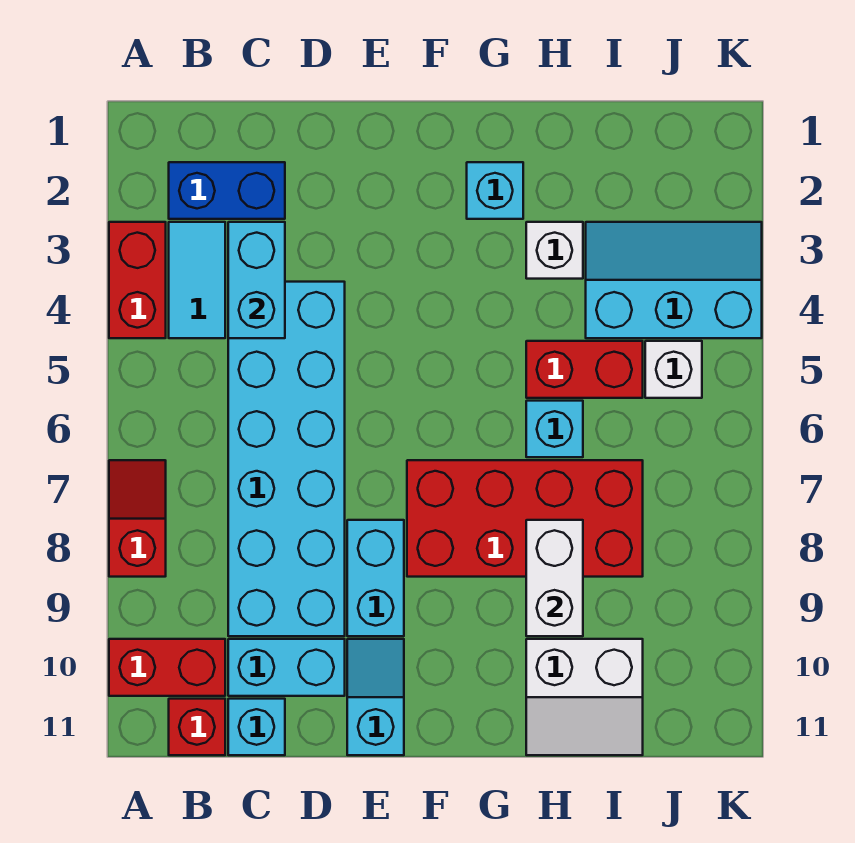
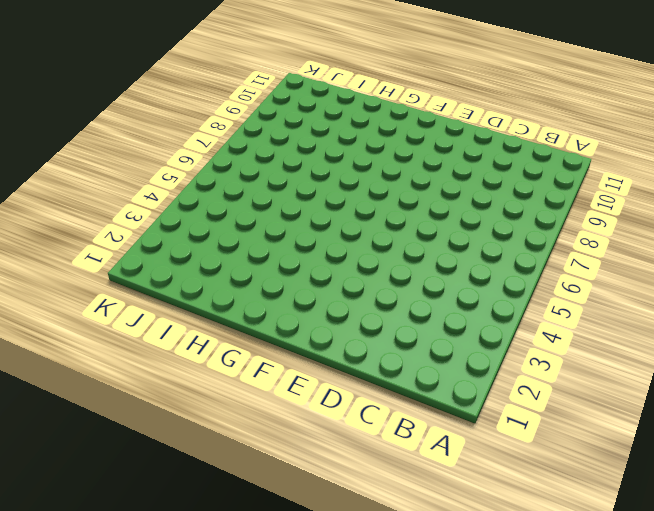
none -> red 1x2 brick [109,222,166,338]
none -> red 1x2 slope [109,460,166,577]
none -> red 1x2 brick [109,639,225,696]

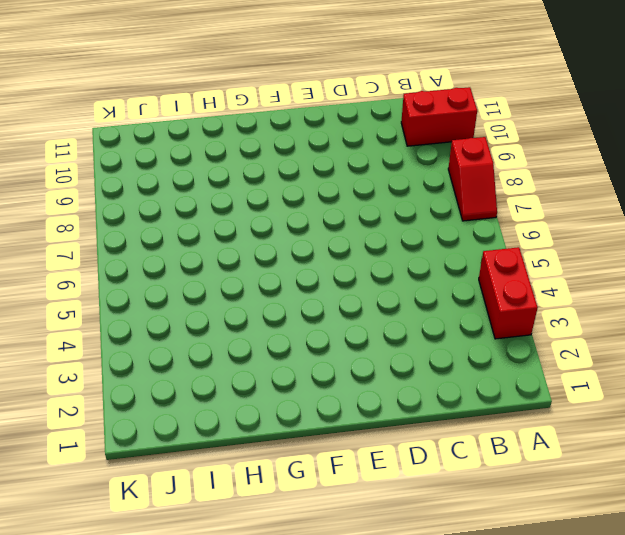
none -> blue 1x2 brick [169,162,285,219]
none -> cyan 1x2 tile [169,222,225,338]
none -> red 1x1 brick [169,699,225,755]

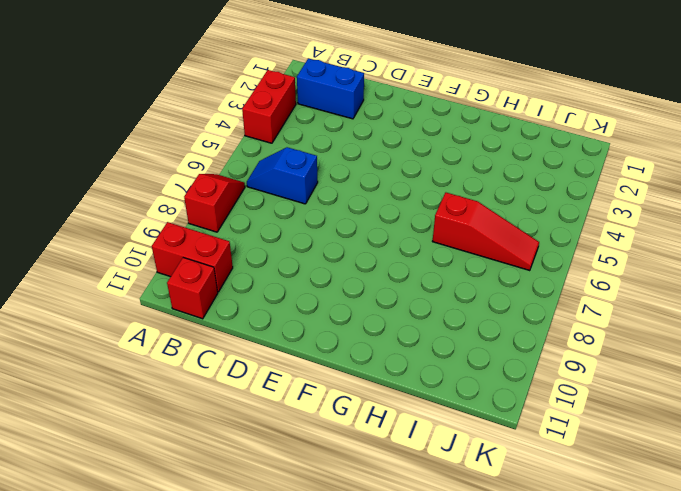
blue 1x2 slope [247,147,318,204] -> cyan 2x6 brick [228,282,345,636]
red 1x3 slope [432,193,539,271] -> cyan 1x1 brick [526,401,583,457]
none -> cyan 1x2 tile [169,222,225,338]
none -> cyan 1x2 brick [228,639,345,696]
none -> cyan 1x1 brick [228,699,285,755]

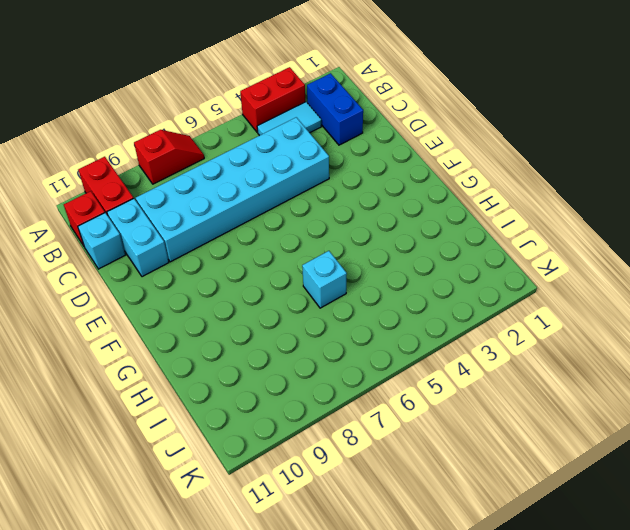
none -> cyan 1x2 brick [347,520,404,636]
none -> cyan 1x2 slope [347,639,404,755]
none -> red 2x4 brick [407,460,643,577]

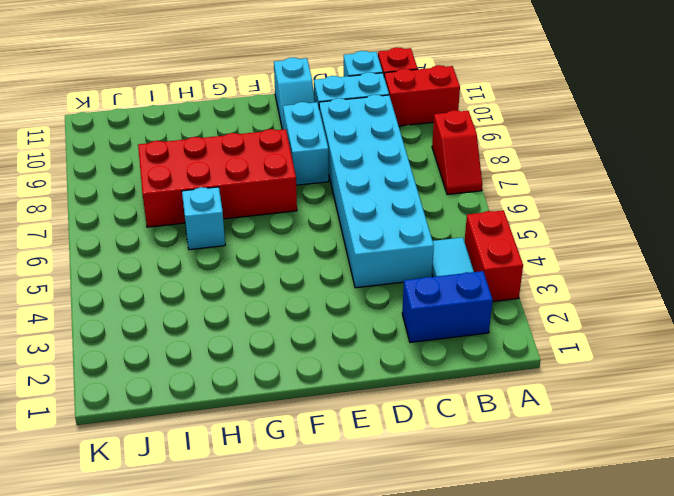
none -> cyan 1x1 brick [467,162,523,219]
none -> white 1x1 brick [526,222,583,279]
none -> red 1x2 brick [526,341,643,398]

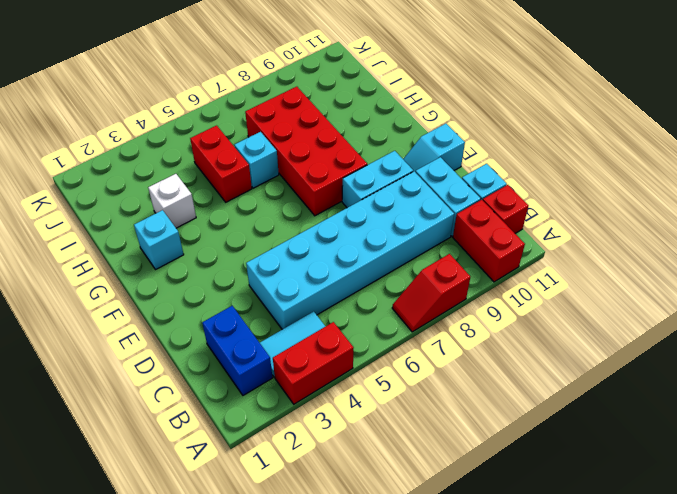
none -> white 2x2 slope [526,639,643,755]
none -> cyan 2x3 slope [586,222,762,338]
none -> white 1x1 brick [645,341,702,398]

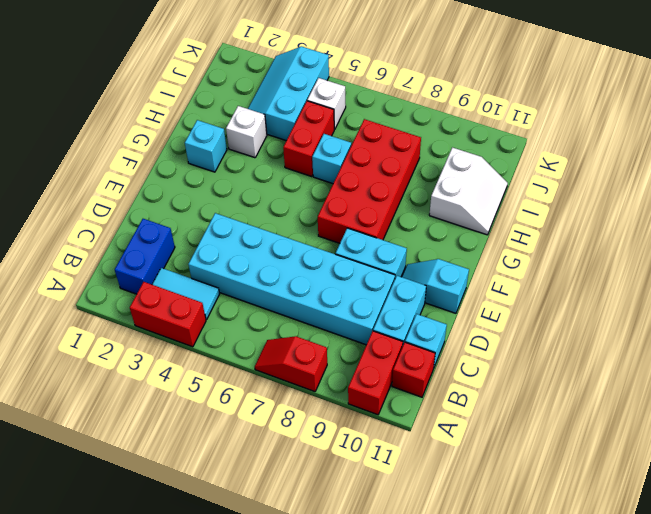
none -> cyan 1x2 brick [228,222,285,338]
none -> white 1x2 brick [526,520,583,636]

